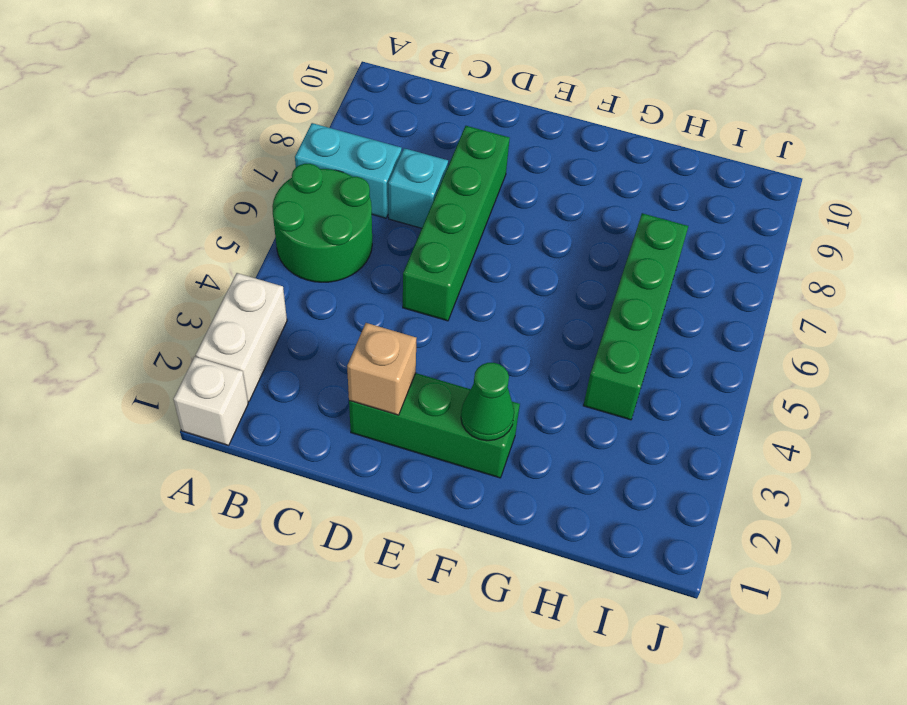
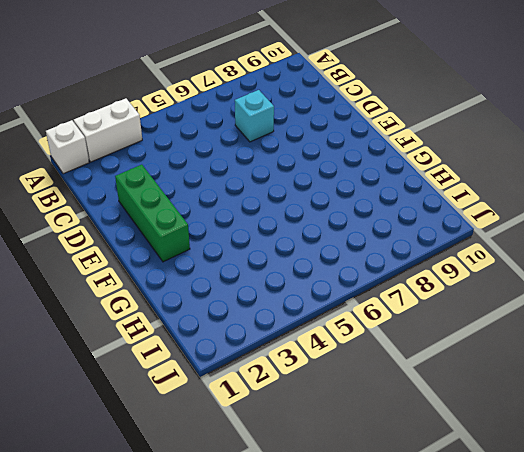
none -> green 2x2 round brick [272,164,372,282]
none -> cyan 1x2 brick [295,123,402,218]

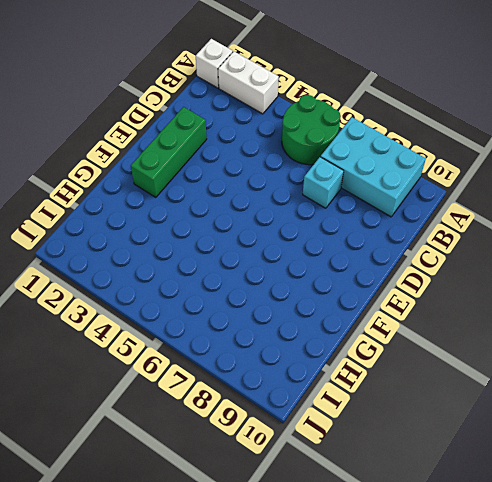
cyan 2x3 brick [321,117,426,217] -> cyan 1x2 brick [295,123,402,218]
none -> green 1x4 brick [403,126,510,321]
none -> green 1x4 brick [583,213,688,420]

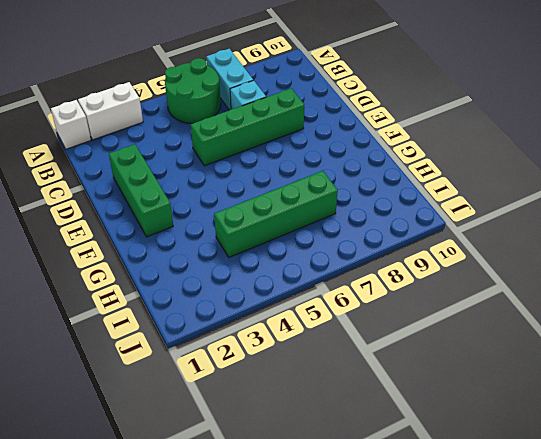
none -> tan 1x1 brick [347,323,417,415]
none -> green 1x1 cone [461,363,514,441]

